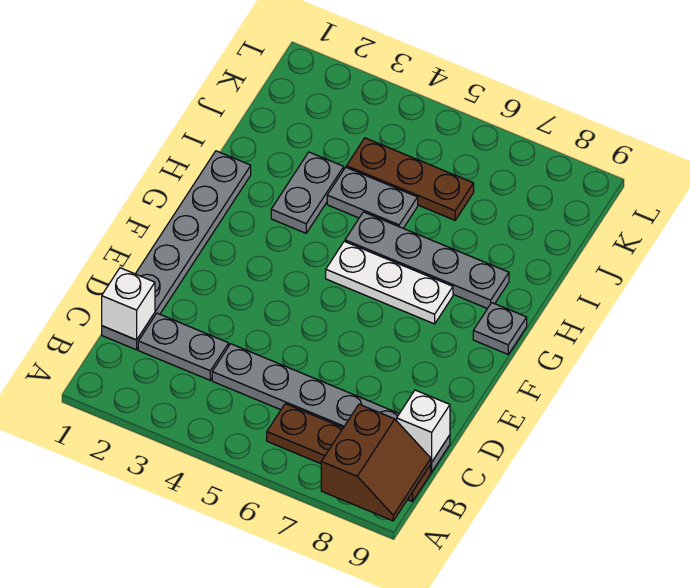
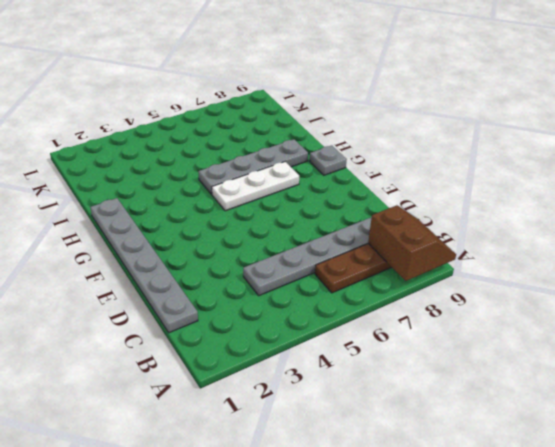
none -> grey 1x2 plate [138,313,229,380]
none -> grey 1x2 plate [271,152,344,233]
none -> grey 1x2 plate [327,167,418,228]

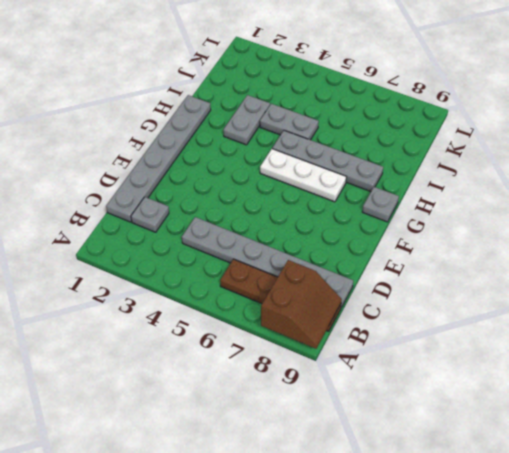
grey 1x1 plate [131,197,169,232] -> grey 1x2 plate [138,313,229,380]
none -> brown 1x3 plate [346,138,474,220]
none -> white 1x1 brick [102,268,155,340]
none -> white 1x1 brick [397,390,450,462]

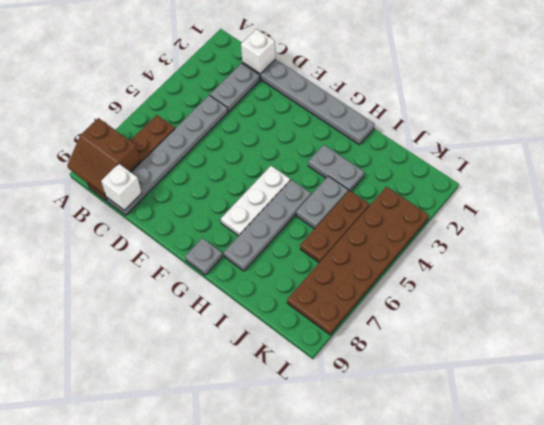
brown 2x6 plate [287,187,429,335] -> none

